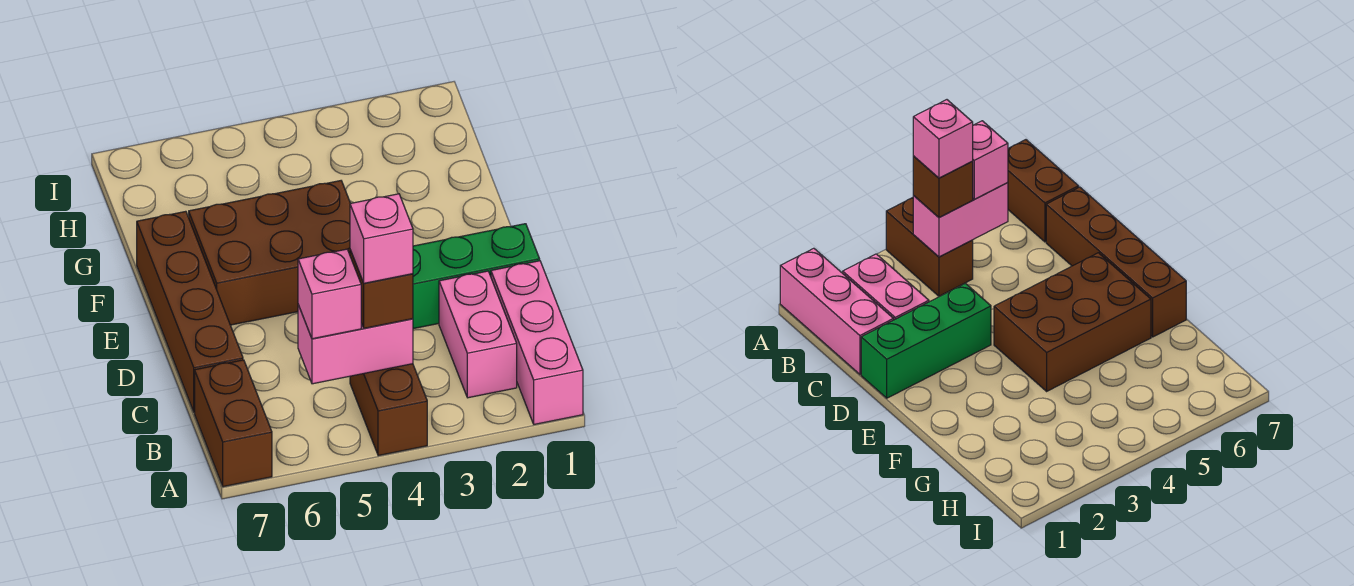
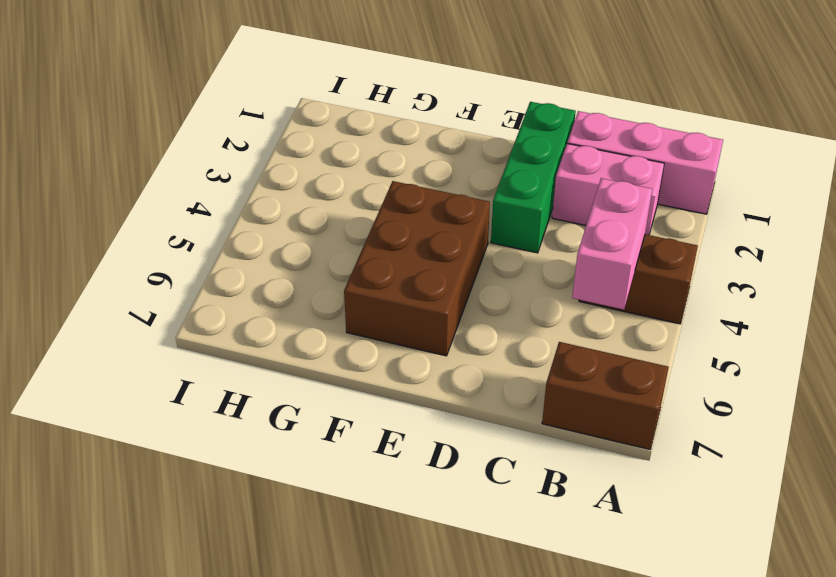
none -> brown 1x4 brick [137,211,243,412]
none -> brown 1x1 brick [350,250,413,328]

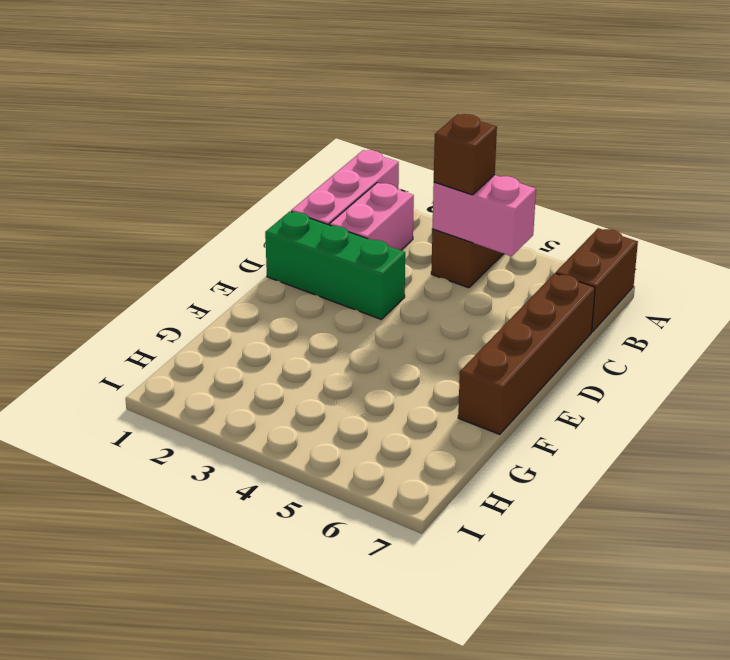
none -> brown 2x3 brick [189,181,350,325]
none -> pink 1x1 brick [298,249,361,339]

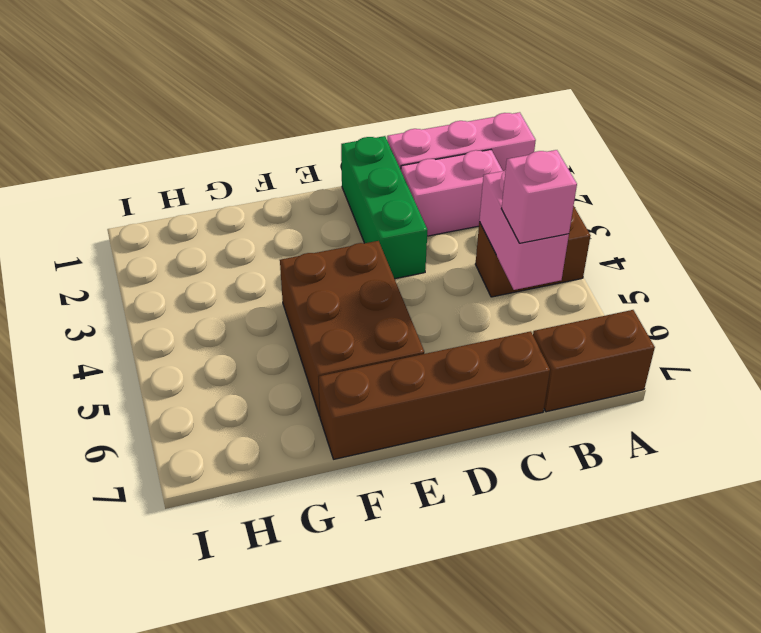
none -> brown 1x1 brick [350,250,413,328]
none -> pink 1x1 brick [350,194,413,283]

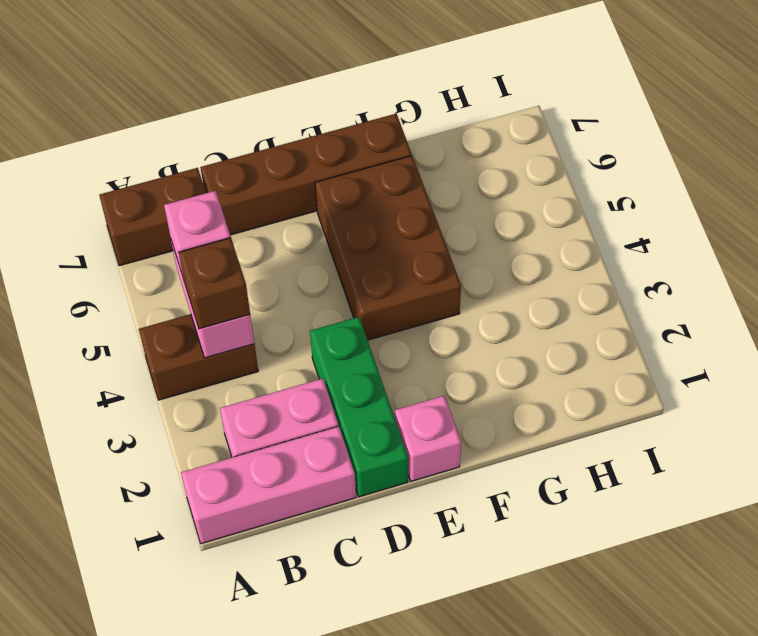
pink 1x1 brick [395,396,461,481] -> pink 1x1 brick moved to [350,194,413,283]

